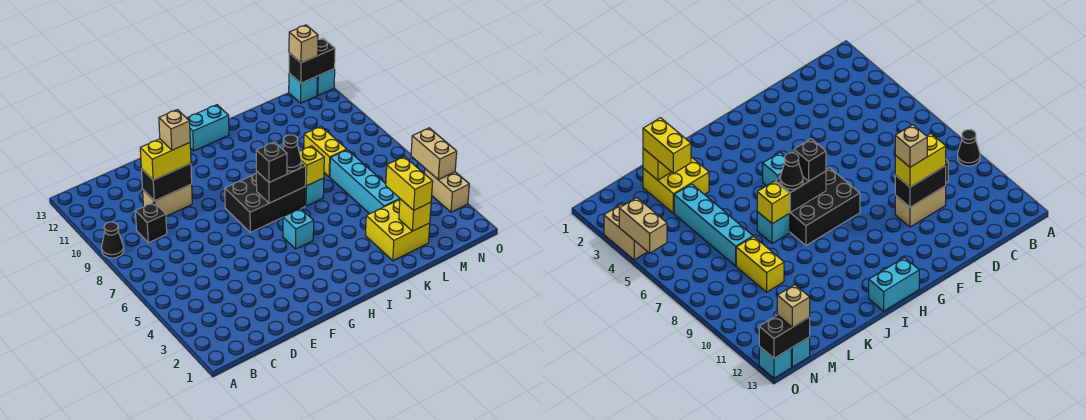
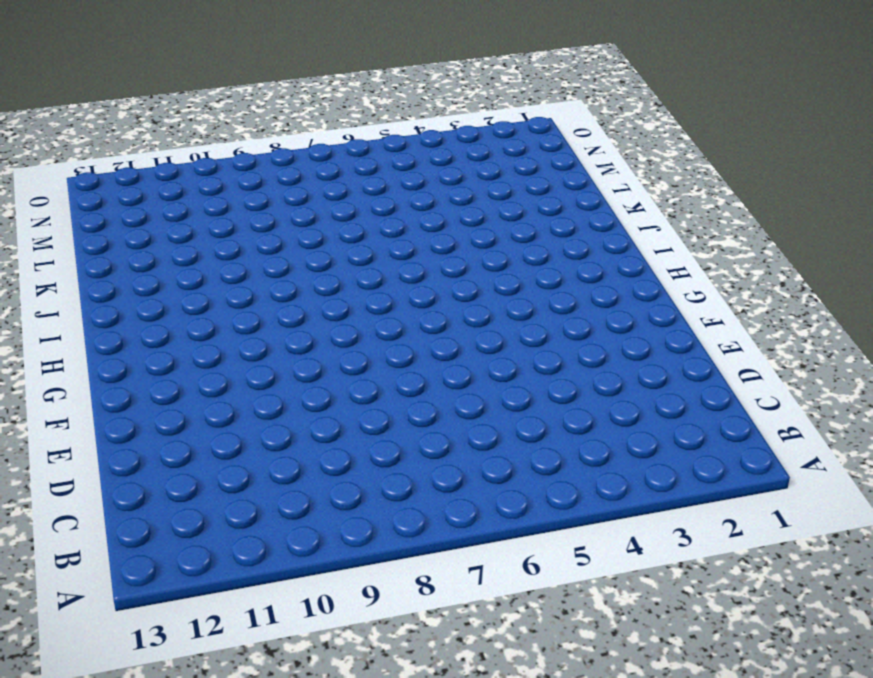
none -> black 1x1 cone [102,222,124,258]
none -> black 1x1 brick [135,202,167,243]
none -> tan 1x2 brick [143,184,192,216]

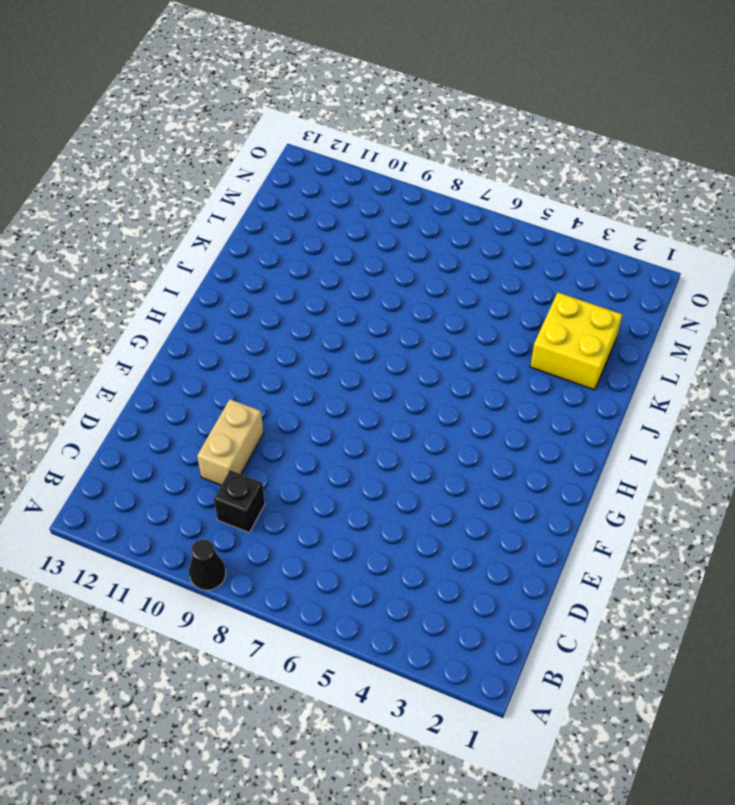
none -> black 2x3 brick [225,174,305,232]
none -> cyan 1x1 brick [283,209,314,249]
none -> cyan 1x2 brick [187,105,229,151]

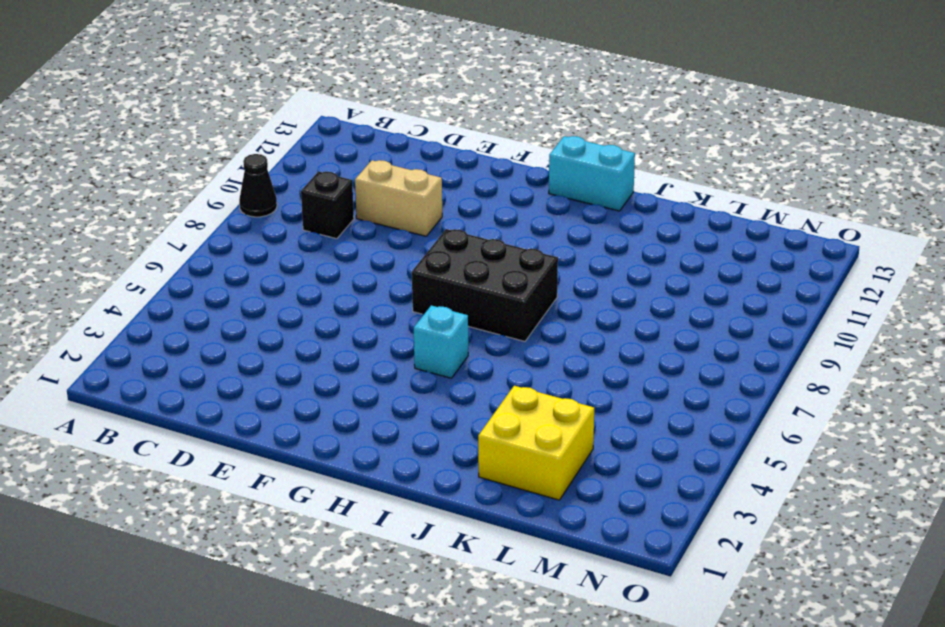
none -> cyan 1x1 brick [305,178,324,206]
none -> cyan 1x4 brick [330,150,400,214]
none -> yellow 1x2 brick [304,127,347,177]

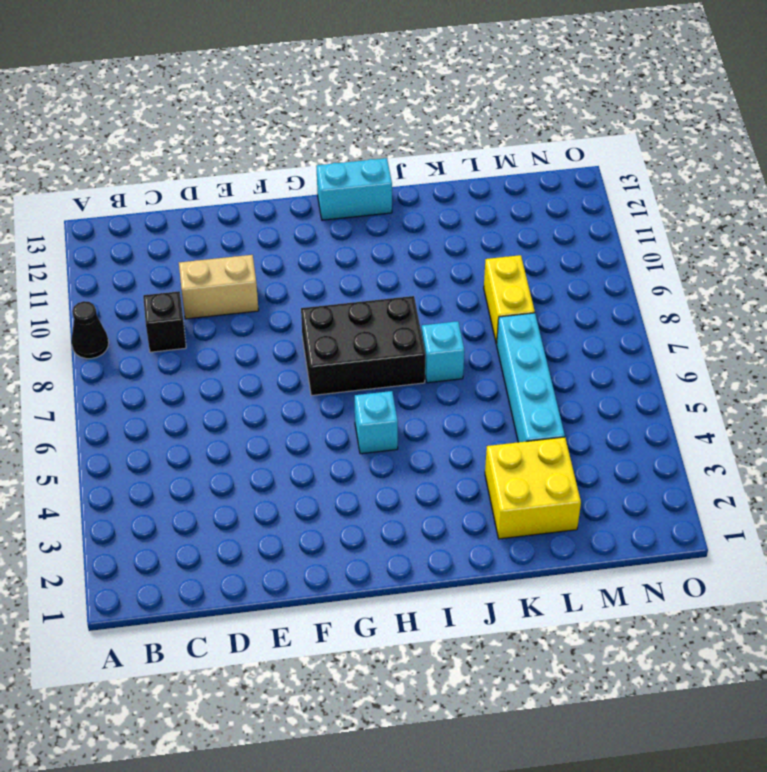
none -> cyan 1x1 brick [289,73,317,103]
none -> tan 1x2 brick [425,169,469,212]
none -> cyan 1x1 brick [317,69,335,95]

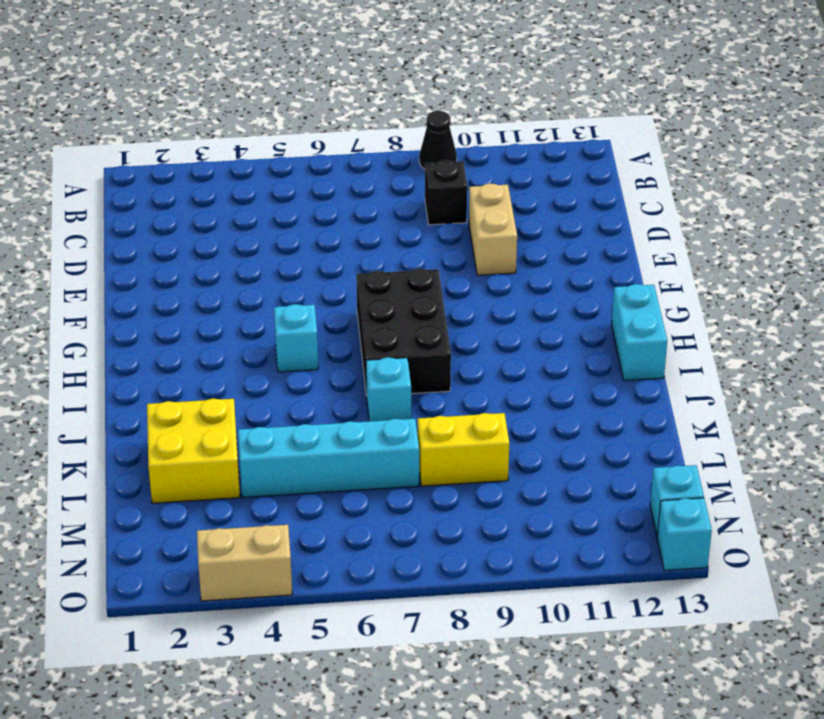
none -> black 1x2 brick [141,164,192,201]
none -> black 1x2 brick [256,162,306,203]
none -> yellow 1x1 brick [299,146,324,186]

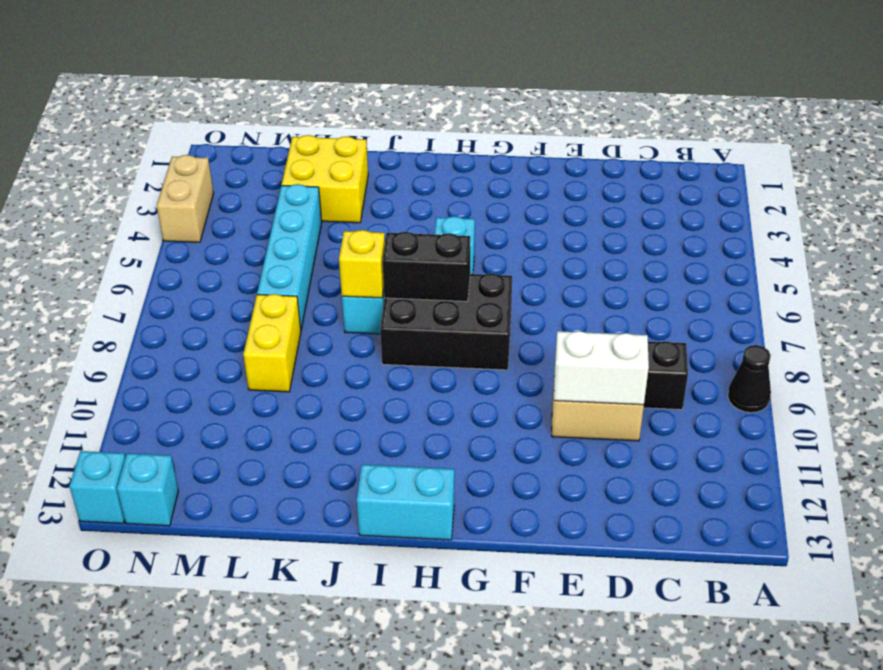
white 1x2 brick [554,331,649,405] -> black 1x2 brick [141,164,192,201]
none -> yellow 1x1 brick [399,199,431,231]
none -> black 1x2 brick [289,38,335,83]
none -> tan 1x2 brick [411,128,457,180]

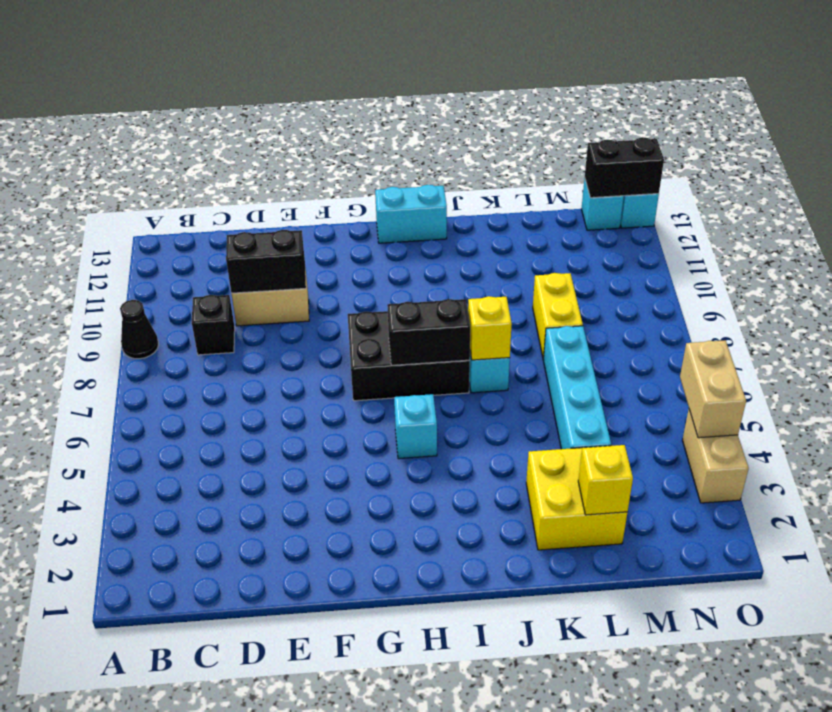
none -> yellow 1x2 brick [140,139,191,180]
none -> black 1x1 brick [256,142,287,182]
none -> black 1x1 cone [283,135,301,171]

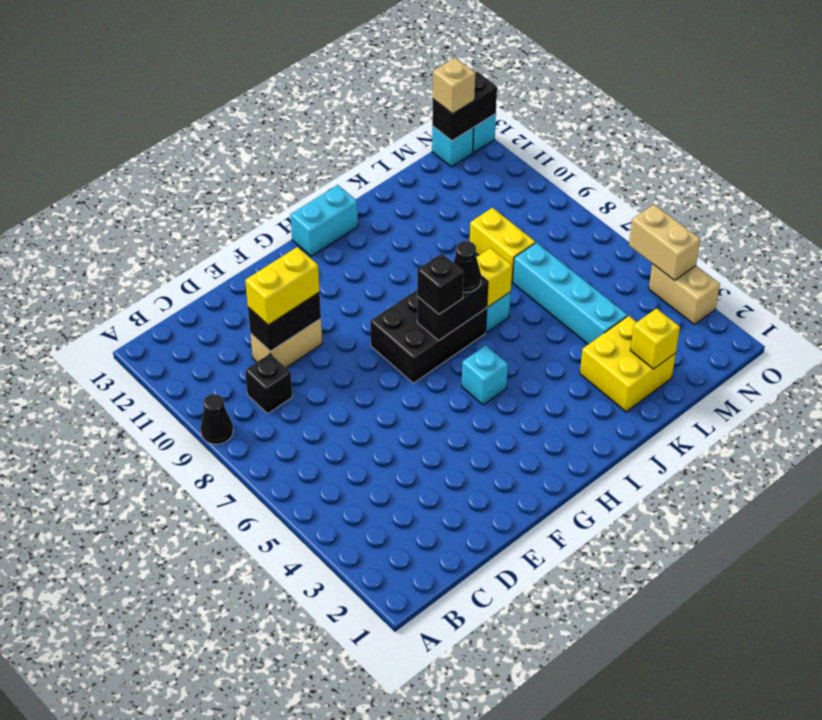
none -> yellow 1x2 brick [386,157,433,210]
none -> tan 1x1 brick [159,110,190,150]

